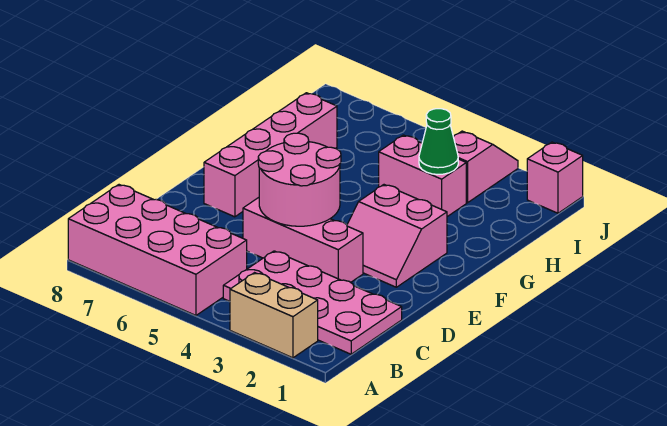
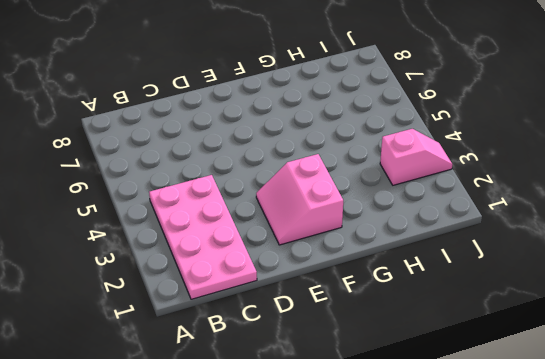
none -> tan 1x2 brick [230,273,318,358]
none -> pink 2x4 brick [68,185,247,315]

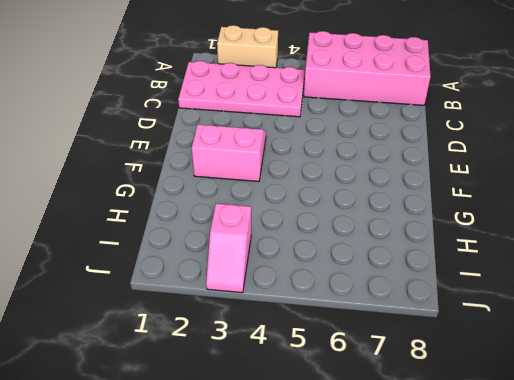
none -> pink 1x3 brick [243,198,363,282]
none -> pink 1x4 brick [204,93,337,217]

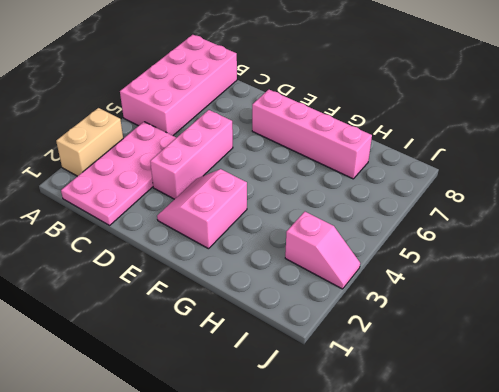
none -> pink 1x2 brick [379,135,466,217]
none -> pink 1x1 brick [527,142,583,213]

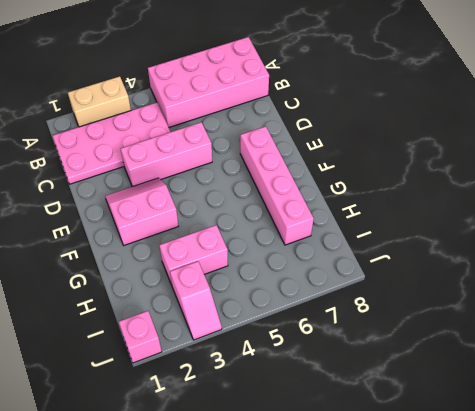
none -> pink 2x2 round brick [258,133,341,226]
none -> green 1x1 cone [419,109,458,174]

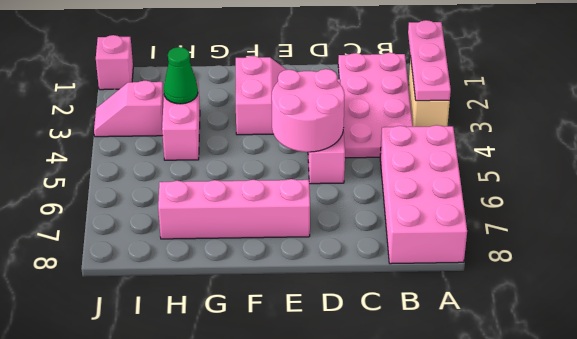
pink 1x3 plate [408,20,451,101] -> none

